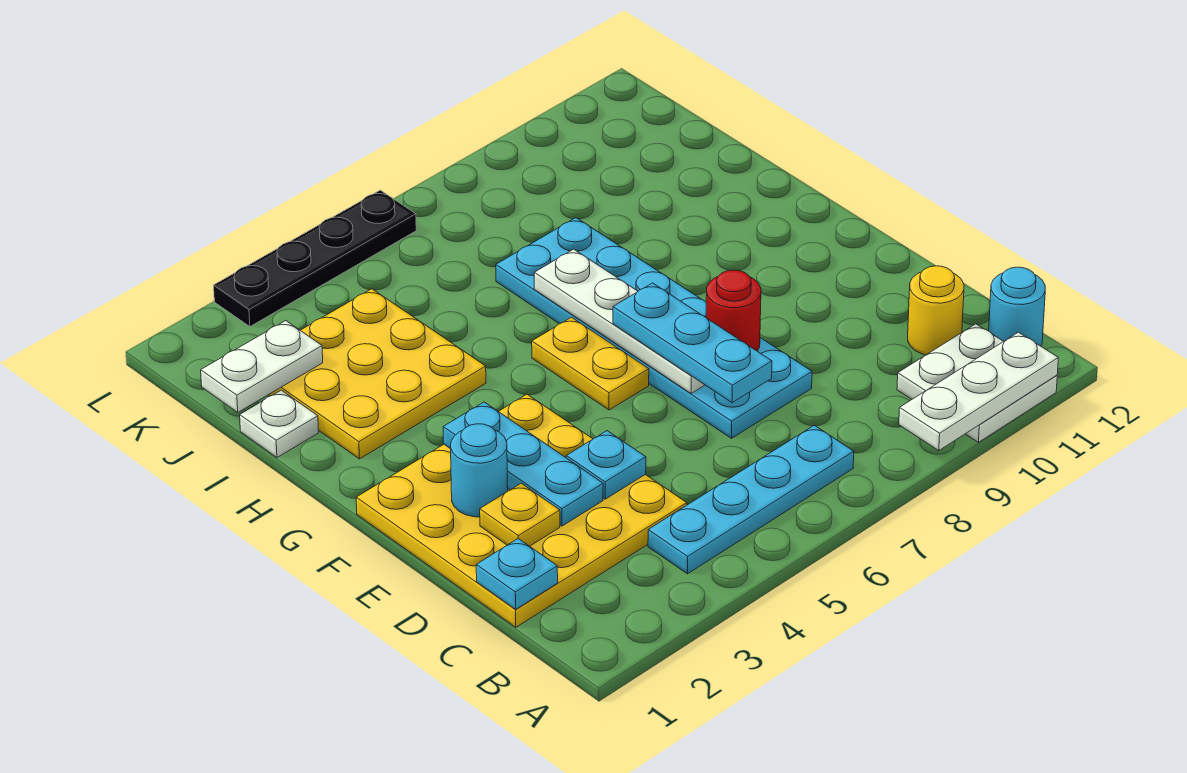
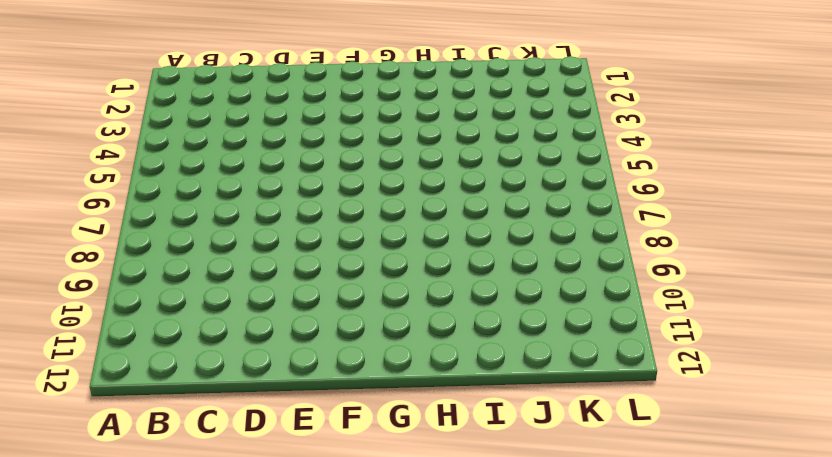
none -> white 2x2 plate [897,324,1057,442]
none -> cyan 1x4 plate [648,425,854,574]
none -> cyan 1x1 round brick [989,267,1045,346]

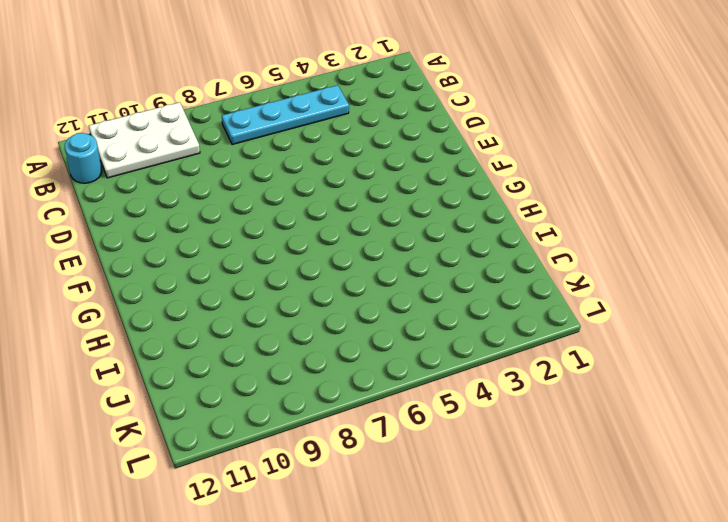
white 2x3 plate [89,102,200,178] -> white 2x2 plate [897,324,1057,442]
none -> yellow 4x4 plate [356,394,687,627]
none -> yellow 1x1 round brick [908,266,964,355]
none -> cyan 2x6 plate [496,218,812,438]

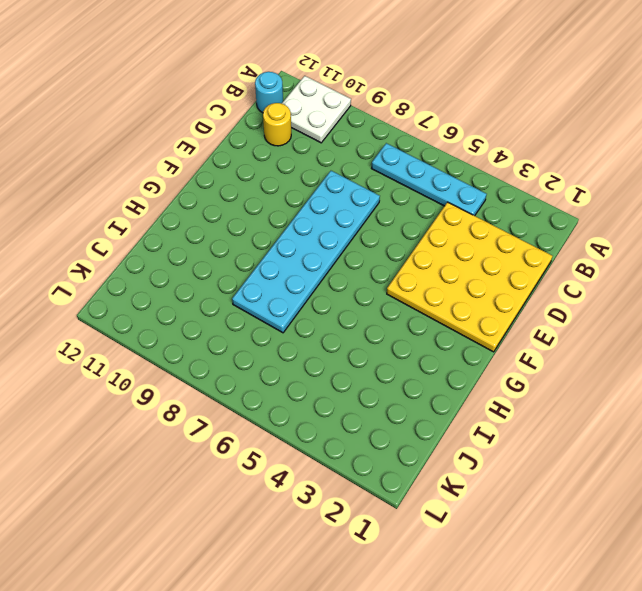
none -> yellow 1x2 plate [532,317,649,410]
none -> yellow 3x3 plate [269,289,486,459]
none -> white 1x1 plate [240,390,319,457]

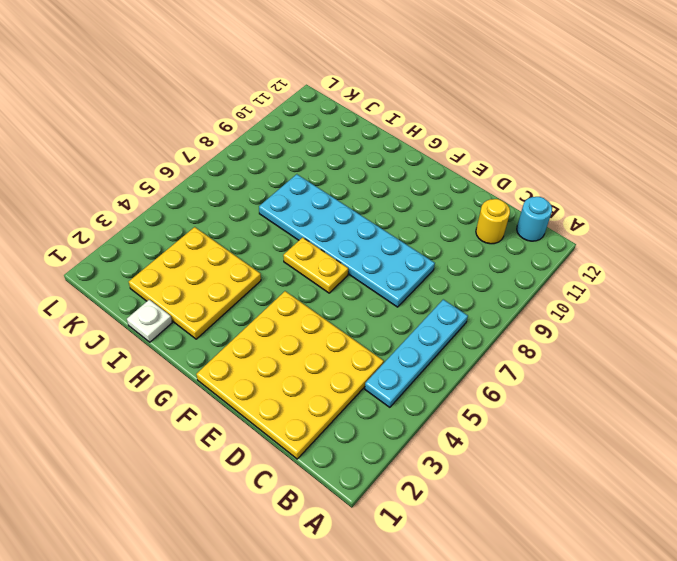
none -> white 2x2 plate [897,324,1057,442]
none -> black 1x4 plate [214,190,416,327]
none -> white 1x3 plate [899,332,1058,451]

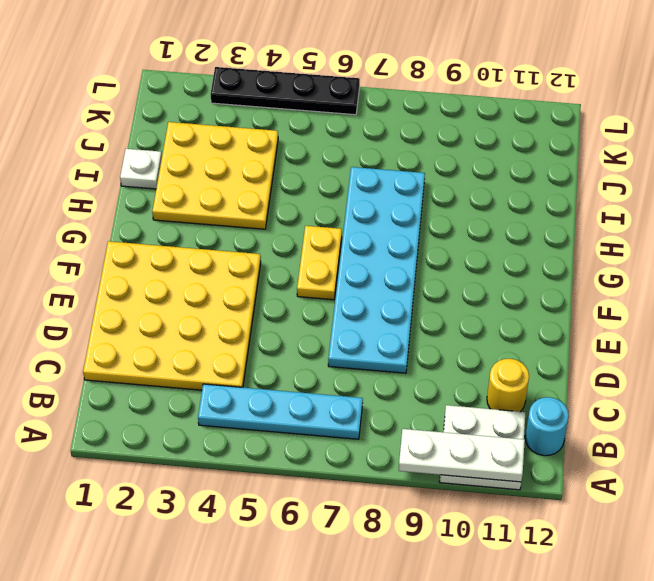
none -> cyan 1x1 plate [476,539,558,609]
none -> yellow 1x1 plate [480,483,560,546]
none -> cyan 1x3 plate [443,402,603,526]

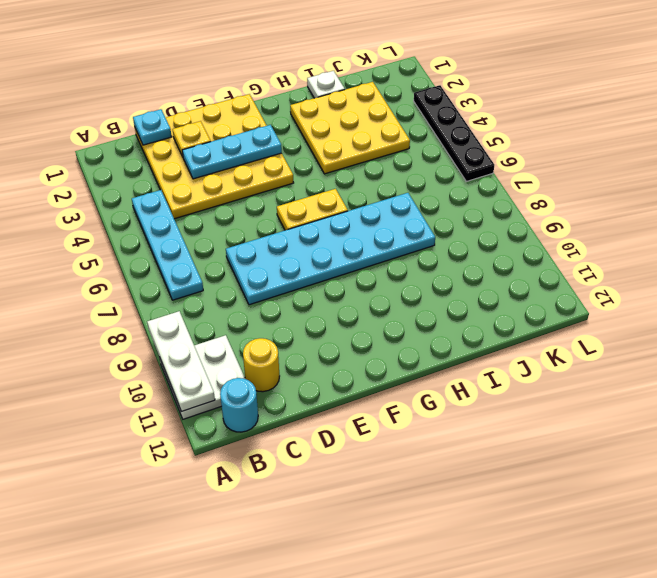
none -> cyan 1x1 plate [566,431,646,499]
none -> cyan 1x1 round brick [451,424,508,517]
none -> white 1x4 plate [534,249,704,393]

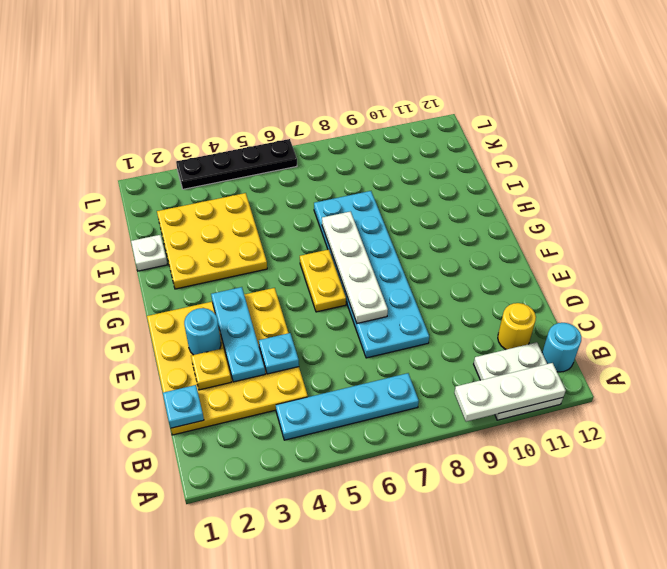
none -> red 1x1 round brick [706,270,761,351]
none -> white 1x2 plate [201,321,323,412]
none -> cyan 1x3 plate [613,283,772,403]

